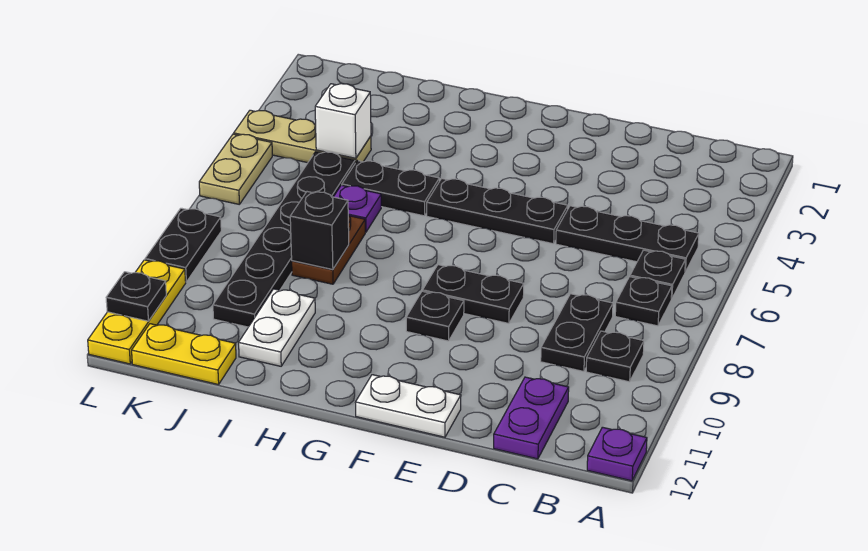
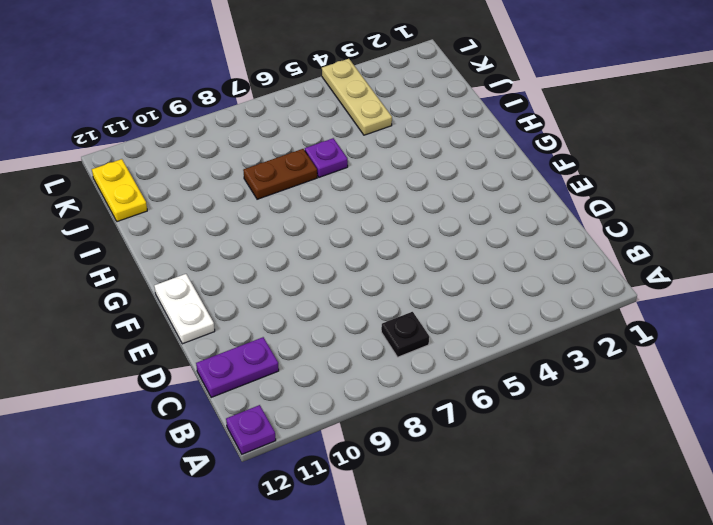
none -> black 1x3 plate [556,206,699,272]
none -> black 1x1 plate [630,250,686,299]
none -> black 1x1 plate [586,331,644,382]

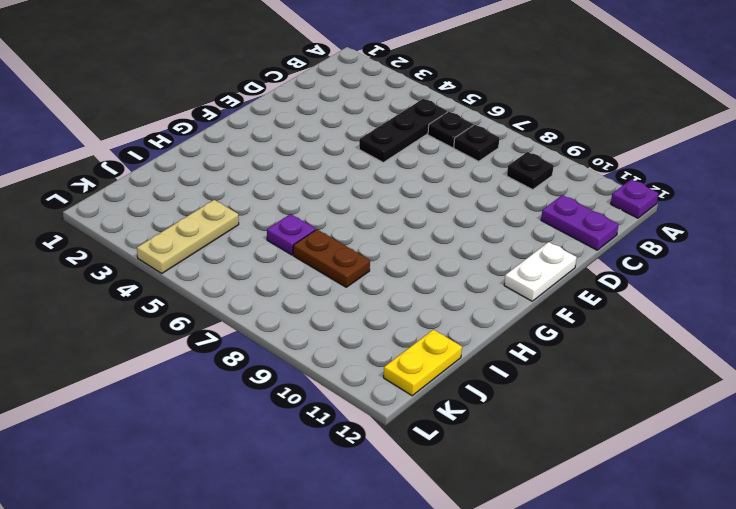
none -> black 1x2 plate [541,294,613,371]
none -> black 1x3 plate [427,178,568,244]
none -> black 1x2 plate [423,265,524,323]

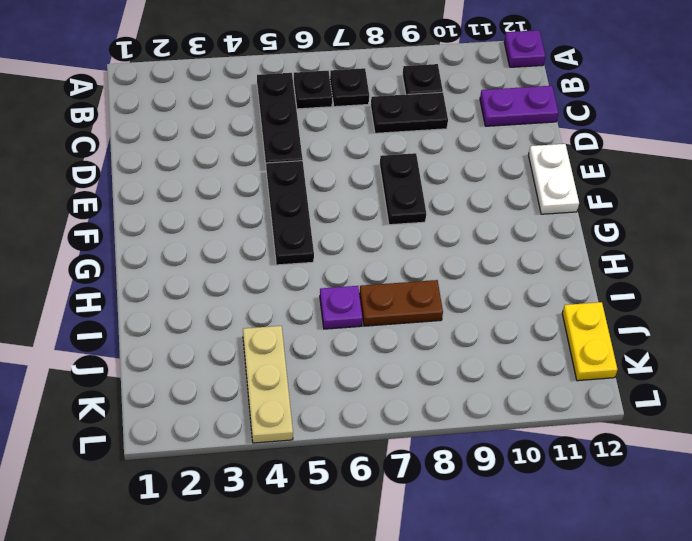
none -> black 1x1 plate [406,291,464,341]
none -> black 1x2 plate [342,161,439,216]
none -> white 1x2 plate [239,289,315,366]

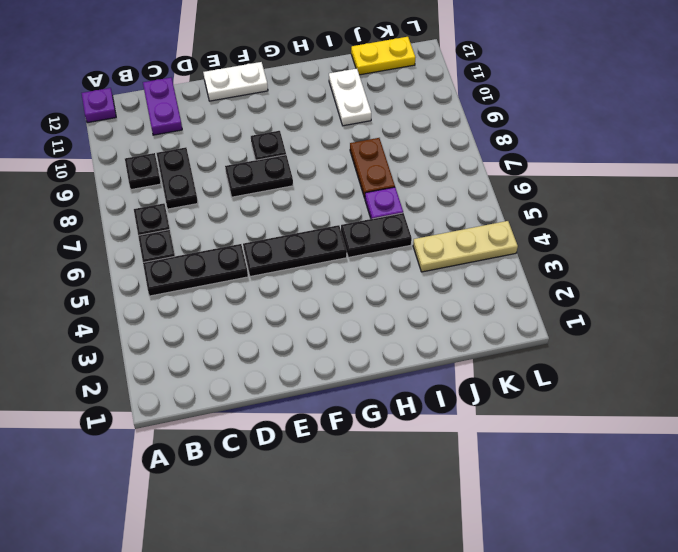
none -> black 1x6 plate [213,152,355,327]
none -> tan 1x2 plate [199,134,272,204]
none -> black 1x2 plate [145,208,221,282]

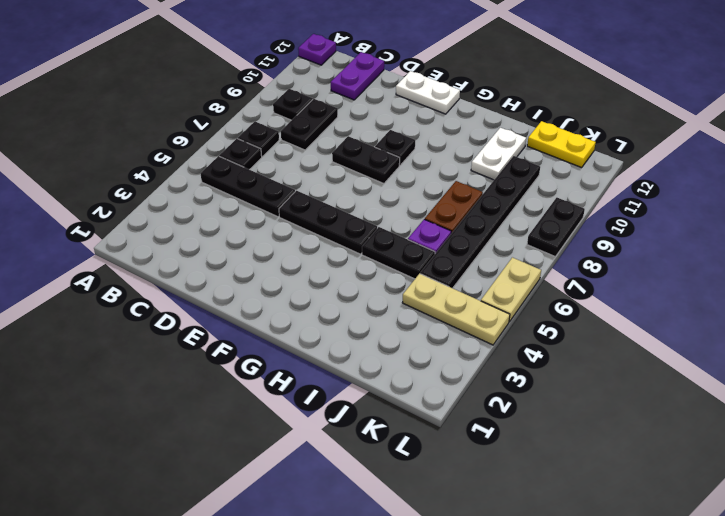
none -> yellow 1x3 plate [88,260,186,364]
none -> black 1x1 brick [290,192,349,270]
none -> white 1x1 brick [315,84,371,158]

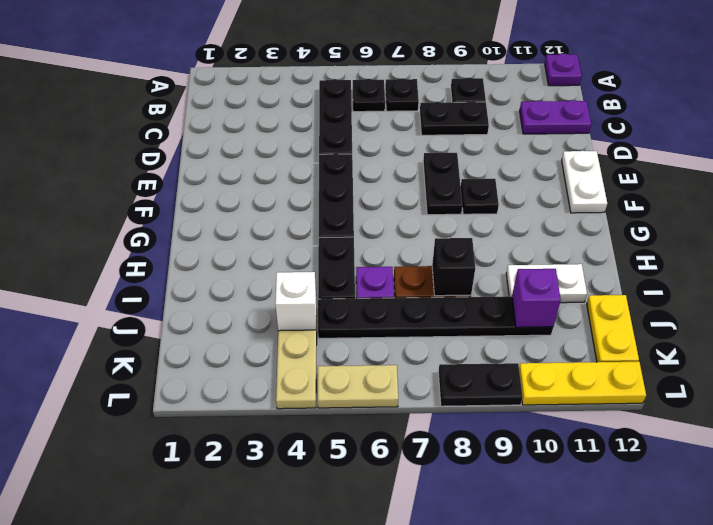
purple 1x1 brick [512,269,561,327] -> none
none -> black 1x1 plate [106,272,166,321]

